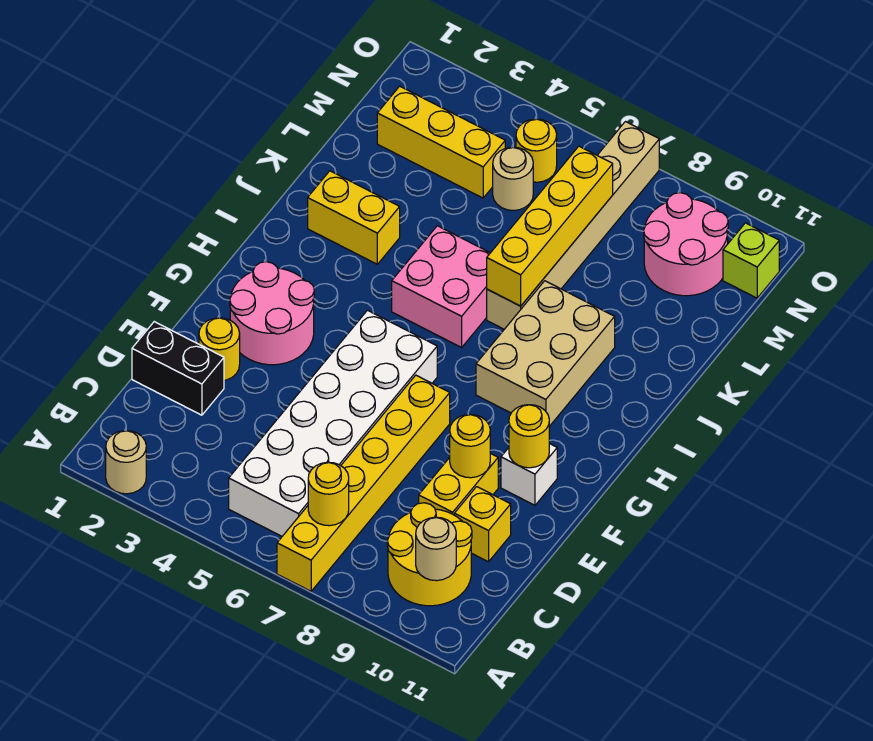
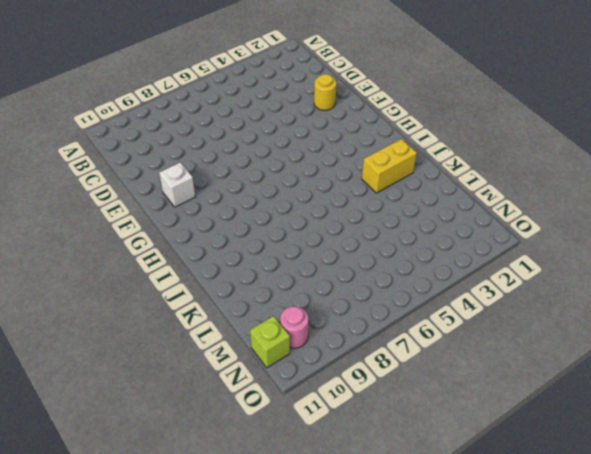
pink 1x1 round brick [280,306,308,348] -> pink 2x2 round brick [644,193,728,296]
none -> tan 1x1 round brick [106,431,146,494]
none -> yellow 1x6 brick [277,375,450,591]
none -> white 2x6 brick [229,310,437,536]

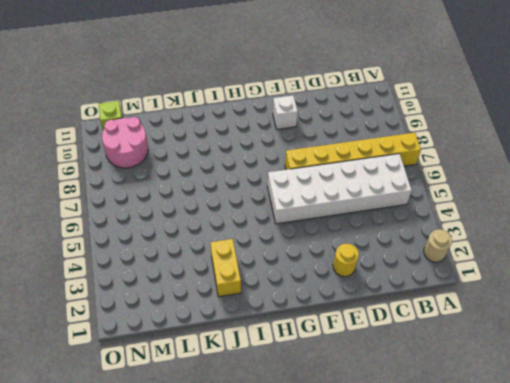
none -> yellow 2x2 round brick [387,503,472,606]
none -> black 1x2 brick [132,322,224,415]
none -> yellow 1x2 brick [419,453,498,515]

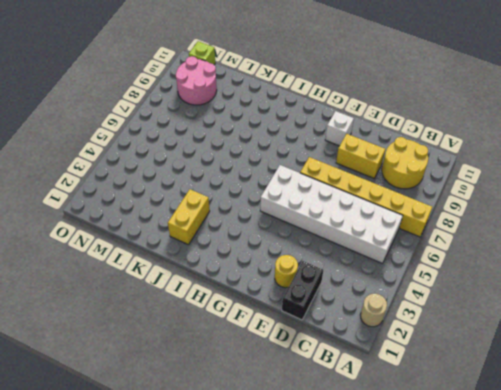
none -> yellow 1x1 brick [454,487,511,562]
none -> pink 2x2 round brick [230,262,314,365]
none -> tan 2x3 brick [476,281,615,426]

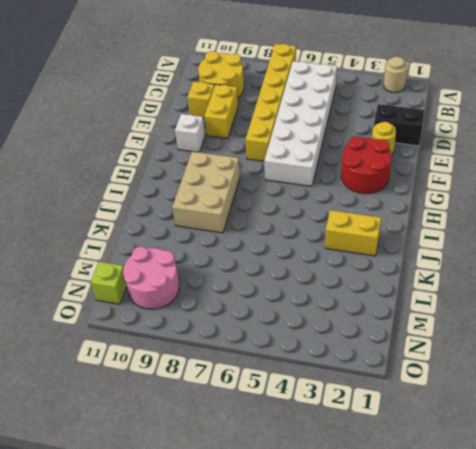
red 2x2 round brick [341,136,392,194] -> pink 2x2 round brick [230,262,314,365]
none -> pink 2x2 brick [392,226,490,348]
none -> tan 1x6 brick [487,122,659,329]
none -> yellow 1x3 brick [377,86,505,198]

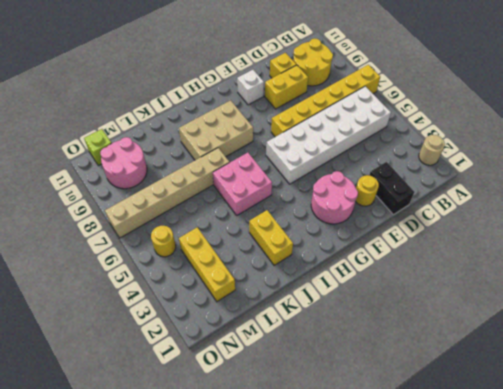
none -> tan 1x1 round brick [493,147,533,210]
none -> yellow 1x1 round brick [308,462,349,526]
none -> tan 1x1 round brick [416,517,456,581]

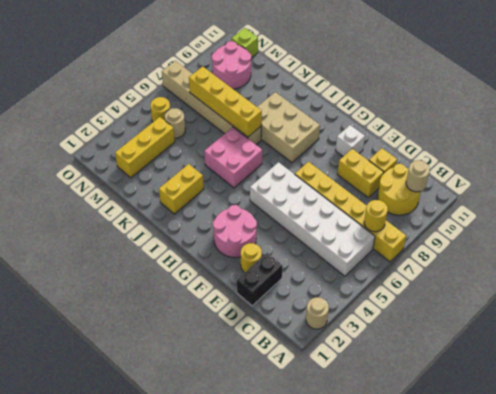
none -> yellow 1x1 round brick [450,414,490,478]
none -> yellow 1x1 round brick [509,405,549,468]

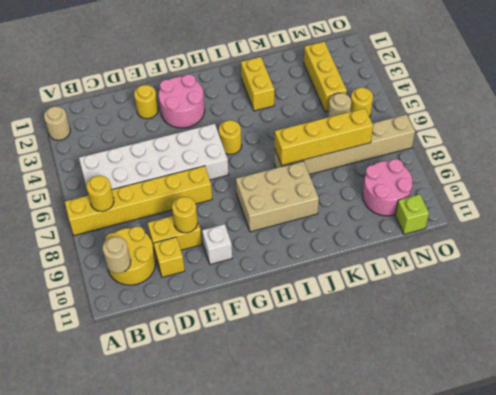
yellow 1x1 round brick [219,120,242,154] -> yellow 1x1 round brick moved to [509,405,549,468]
none -> black 1x2 brick [132,322,224,415]
none -> pink 2x2 brick [392,226,490,348]

